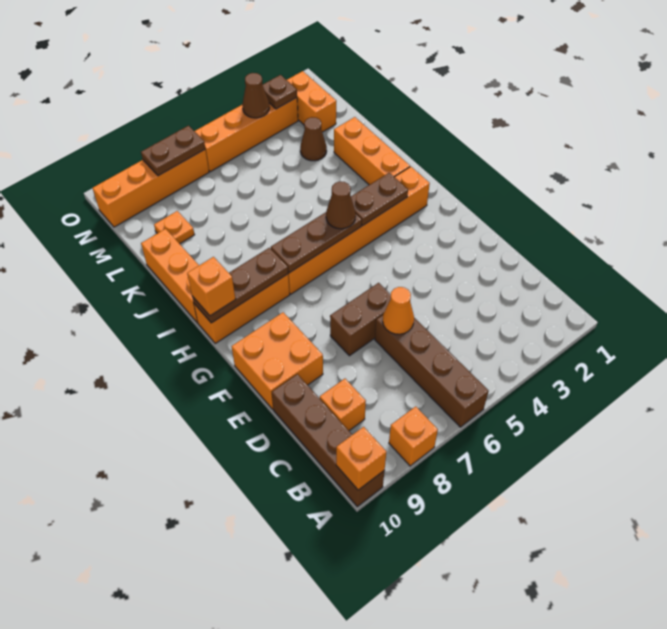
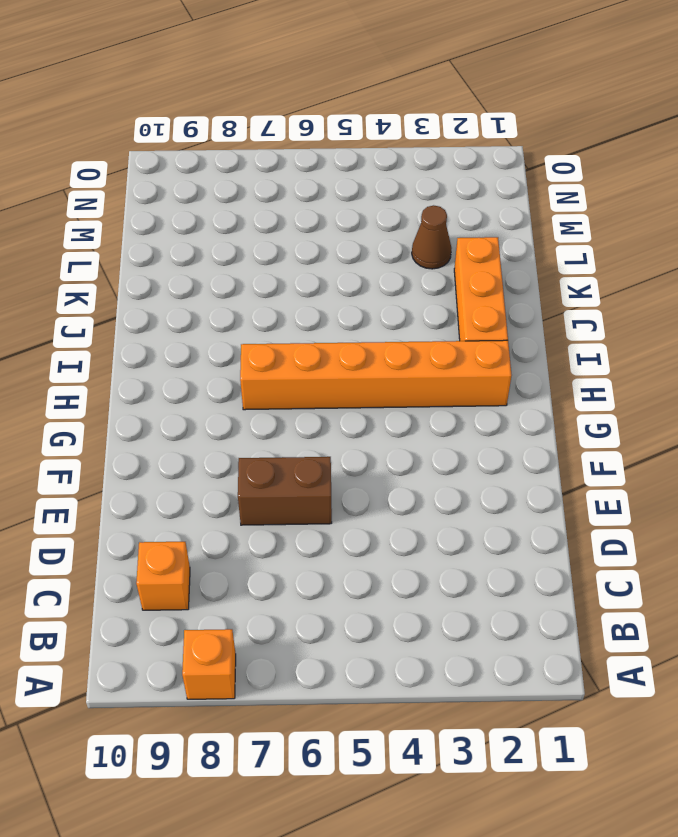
none -> brown 1x4 brick [375,315,489,427]
none -> brown 1x4 brick [272,374,385,507]
none -> orange 2x2 brick [232,312,323,409]

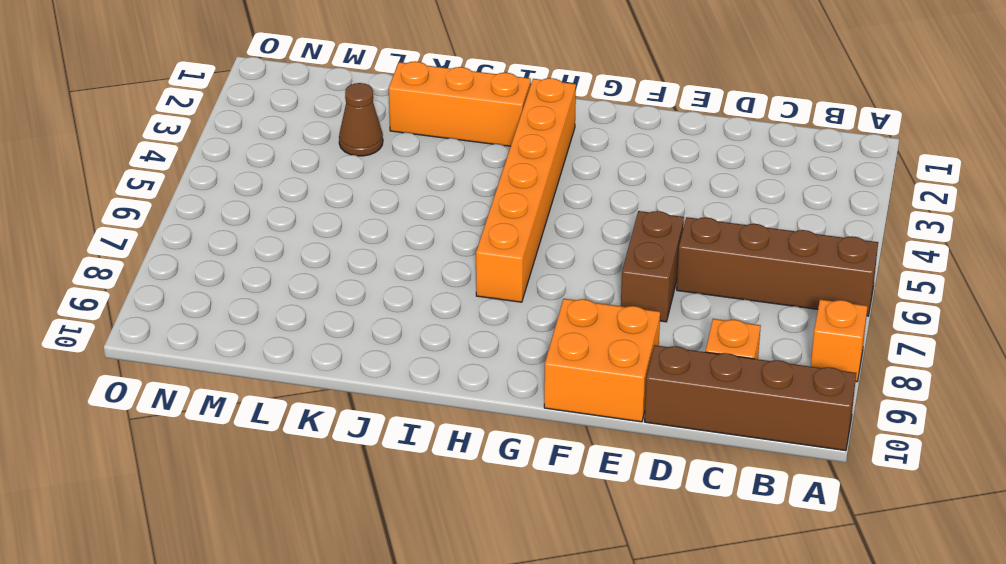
none -> orange 1x3 brick [194,274,290,343]
none -> orange 1x3 brick [141,229,199,323]
none -> orange 1x1 plate [154,211,195,244]

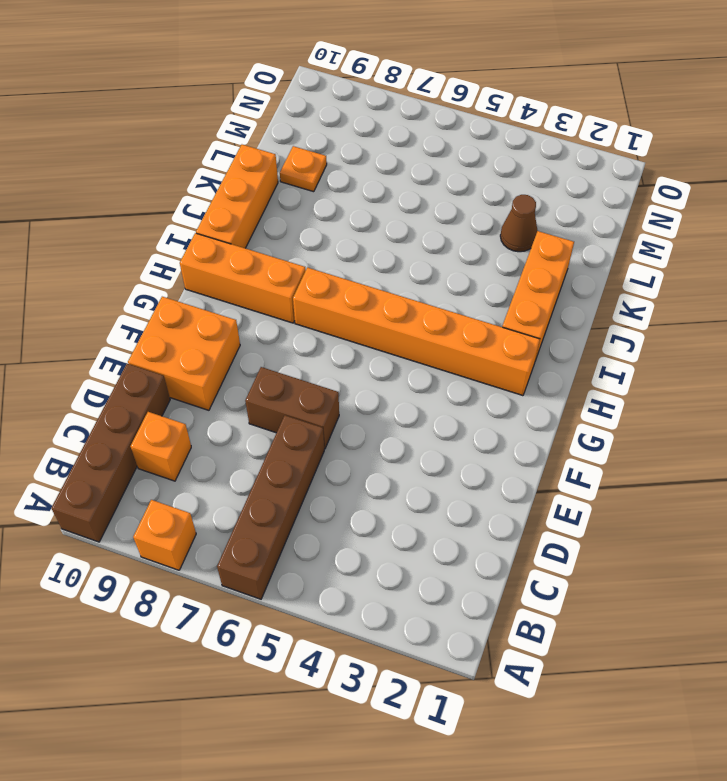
none -> orange 1x2 brick [287,71,336,132]
none -> orange 1x4 brick [195,98,298,172]
none -> orange 1x4 brick [93,150,209,227]

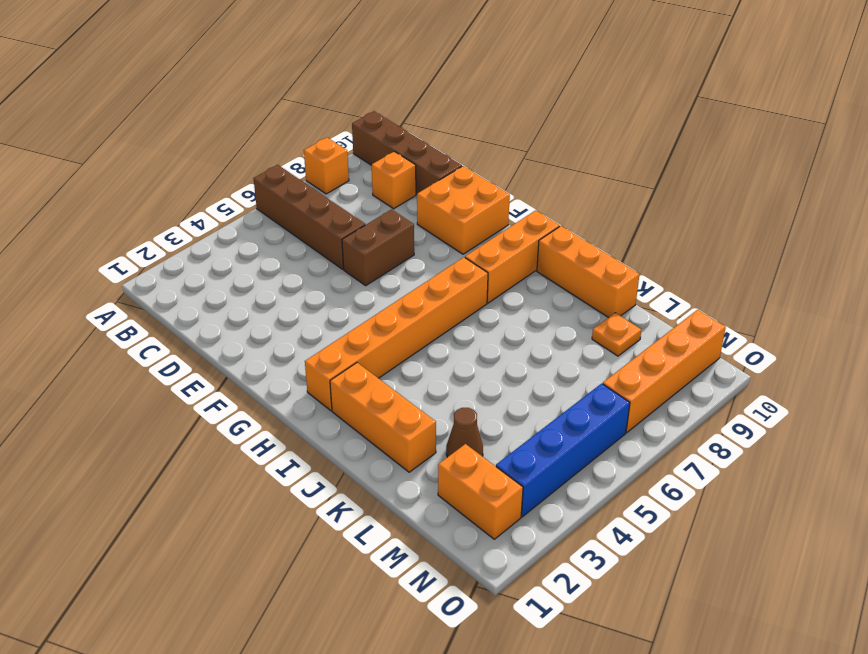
blue 1x4 brick [496,383,630,517] -> orange 1x4 brick [195,98,298,172]
none -> orange 1x1 brick [336,427,386,490]
none -> orange 1x1 cone [383,287,414,334]
none -> brown 1x2 plate [351,173,408,226]

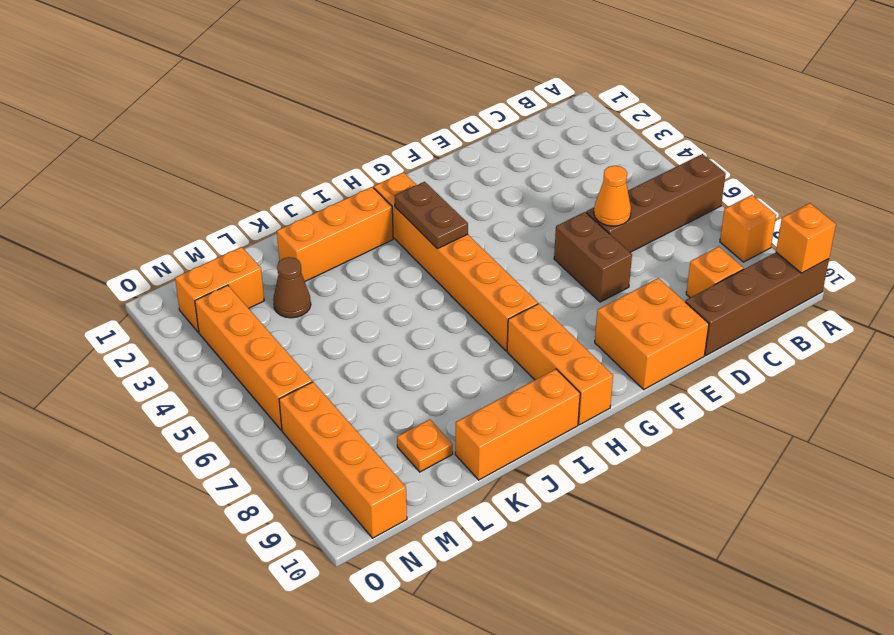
none -> brown 1x3 plate [271,212,362,273]
none -> brown 1x3 plate [192,248,288,323]
none -> brown 1x1 plate [263,75,297,109]

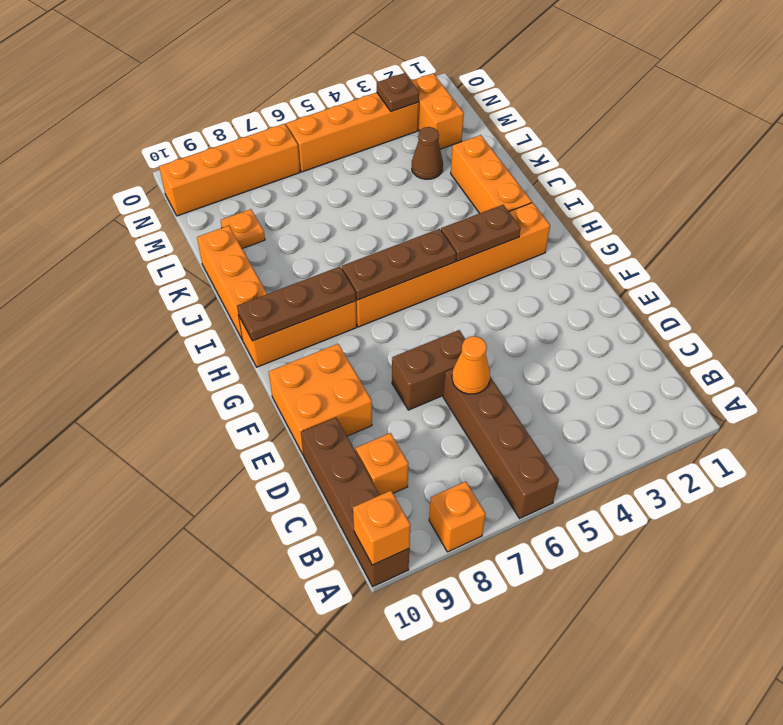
none -> brown 1x1 cone [242,73,270,118]
none -> brown 1x2 plate [141,126,205,176]
none -> brown 1x1 cone [326,181,356,229]

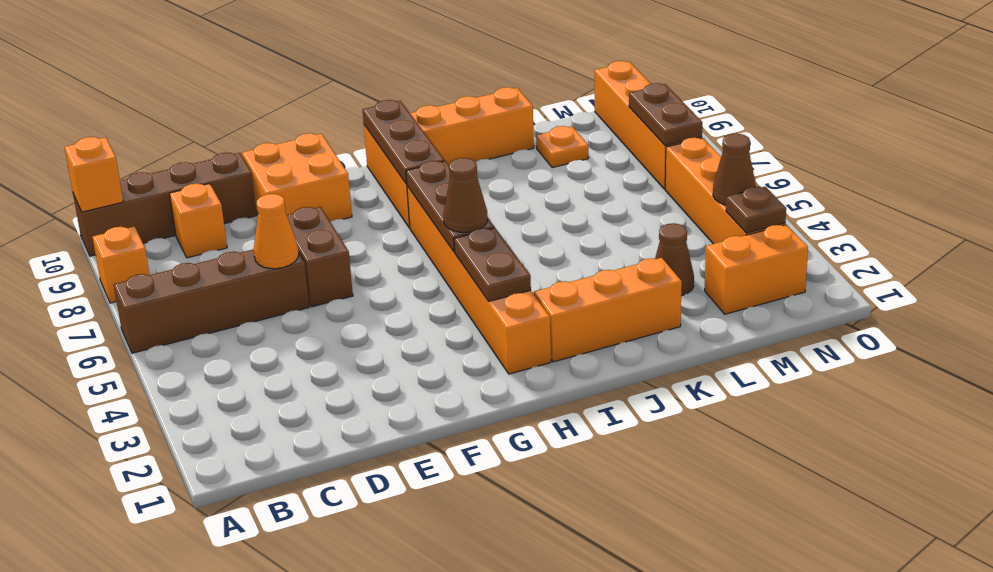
none -> orange 1x1 brick [187,257,236,316]

